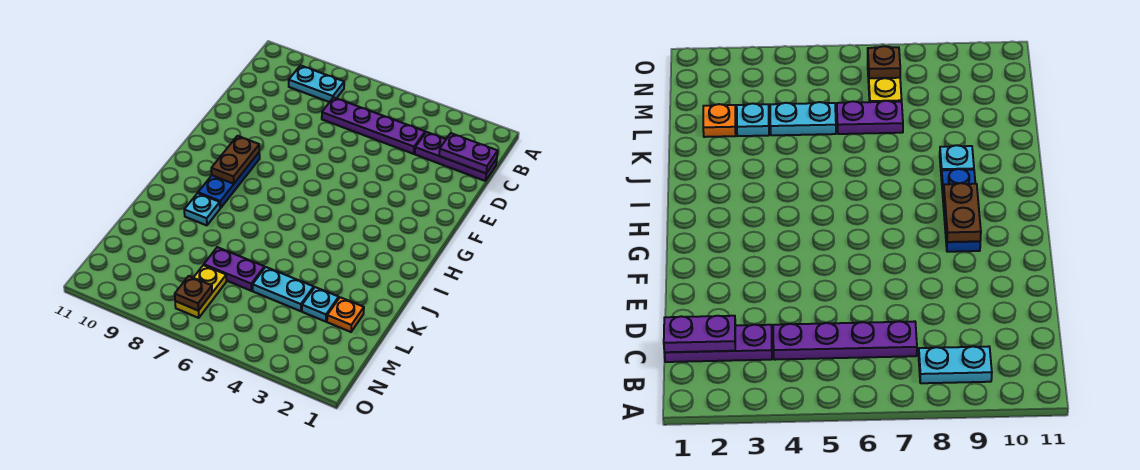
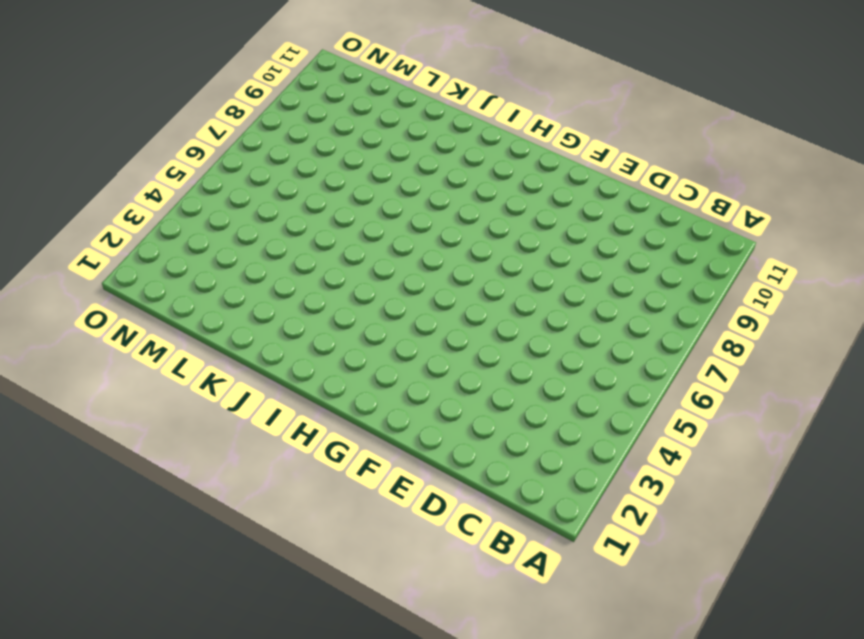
none -> cyan 1x2 plate [289,65,344,102]
none -> purple 1x3 plate [415,132,497,181]
none -> purple 1x4 plate [322,97,425,154]

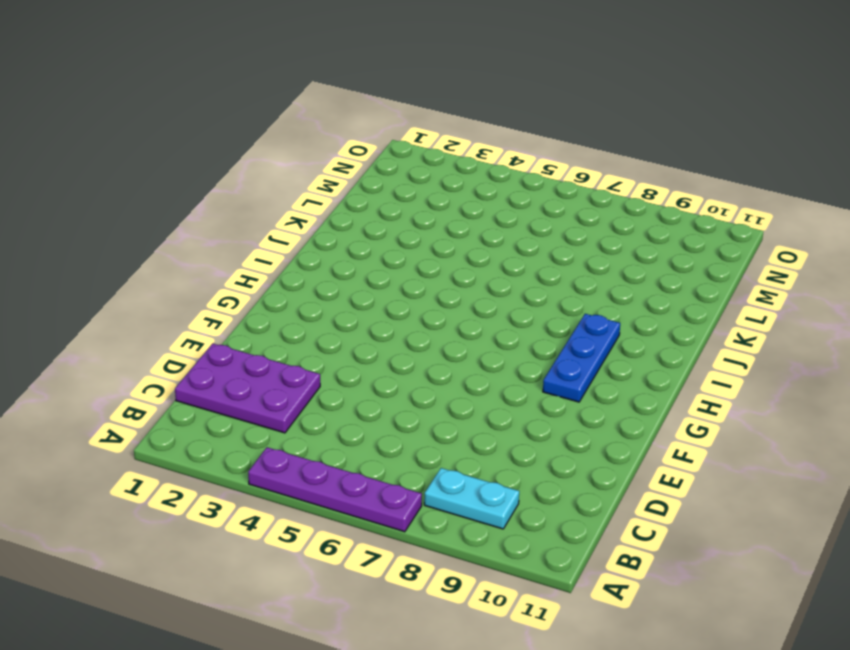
purple 1x4 plate [248,447,422,532] -> purple 1x4 plate moved to [322,97,425,154]
purple 2x3 plate [175,344,320,433] -> purple 1x3 plate [415,132,497,181]
none -> cyan 1x1 plate [184,193,220,225]
none -> orange 1x1 plate [327,297,364,332]
none -> cyan 1x1 plate [302,287,339,322]

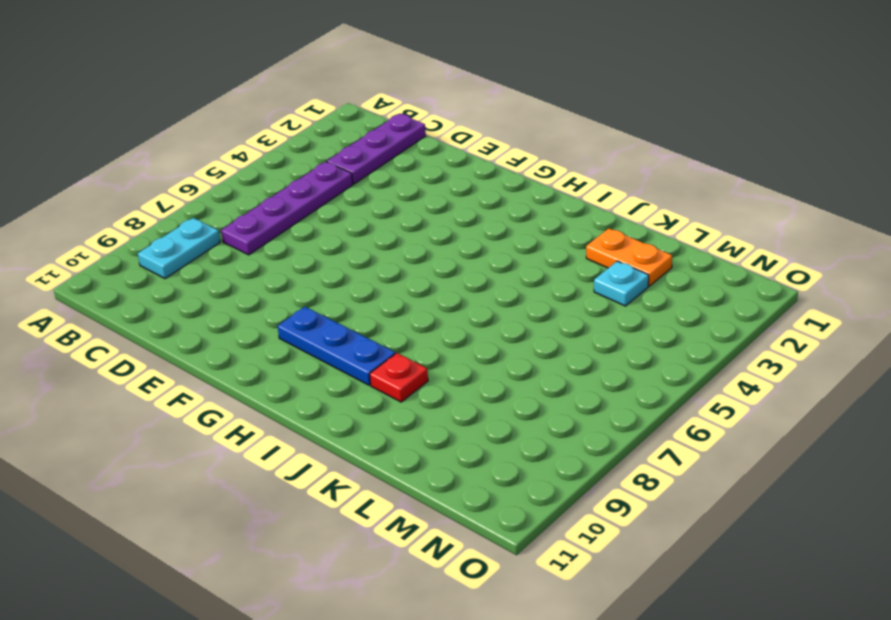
red 1x1 plate [370,353,428,402] -> cyan 1x1 plate [184,193,220,225]
orange 1x2 plate [586,229,672,286] -> orange 1x1 plate [327,297,364,332]
none -> cyan 1x2 plate [253,267,314,311]
none -> purple 1x2 plate [204,247,264,291]
none -> yellow 1x2 plate [175,265,226,318]

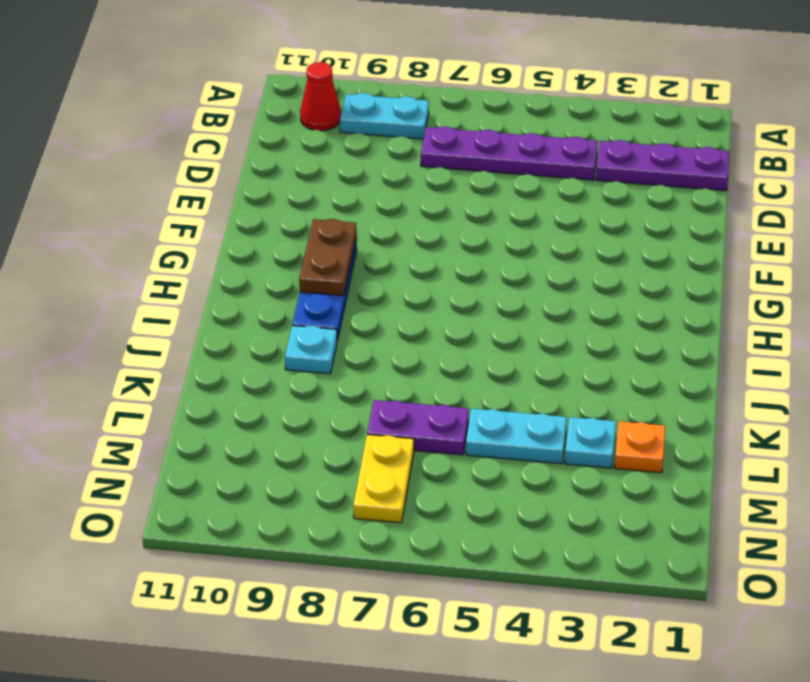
red 1x1 cone [300,62,341,131] -> none
none -> purple 1x2 plate [439,133,498,173]
none -> brown 1x1 plate [175,276,212,311]

